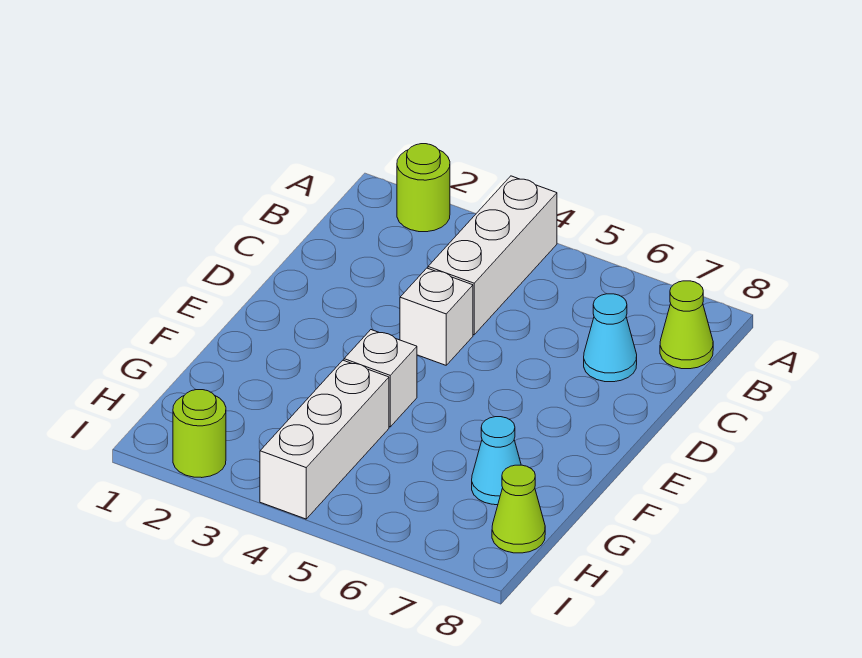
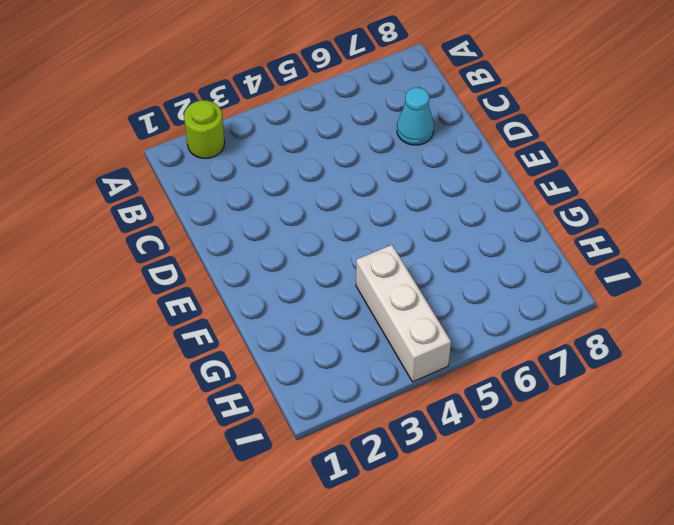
none -> white 1x3 brick [428,176,557,335]
none -> lime 1x1 cone [660,281,713,369]

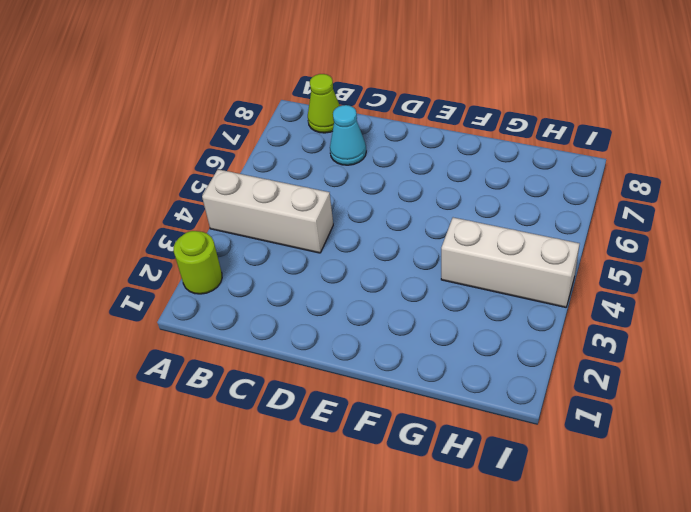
none -> white 1x1 brick [400,268,473,365]
none -> white 1x1 brick [344,330,417,427]

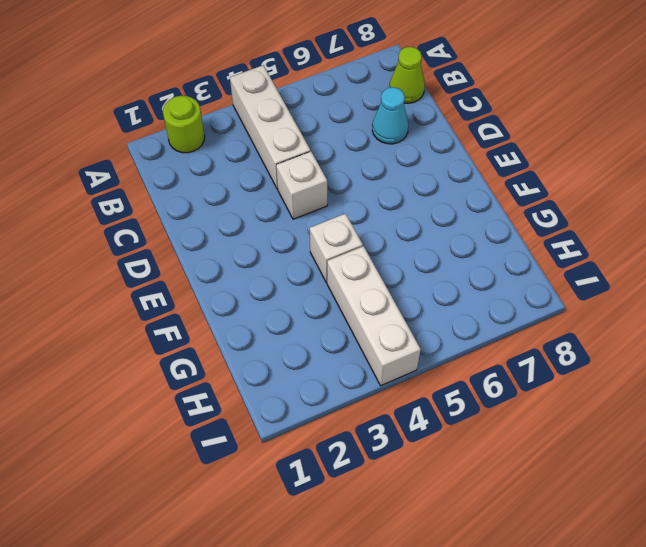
none -> cyan 1x1 cone [472,417,521,505]
none -> lime 1x1 cone [492,465,545,553]

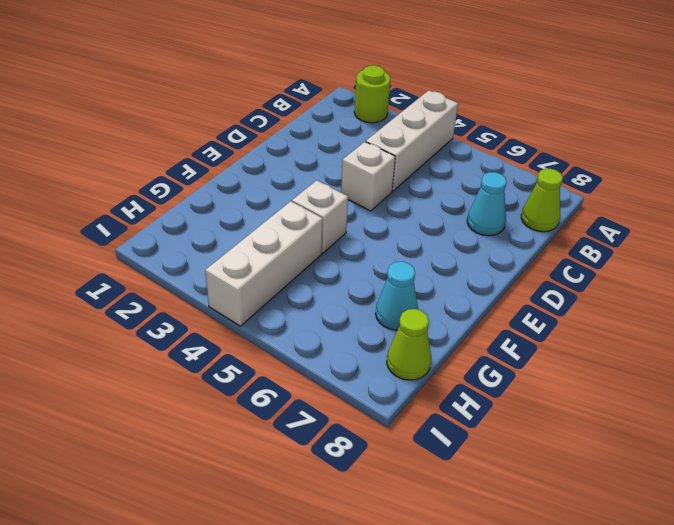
none -> lime 1x1 round brick [173,390,226,478]

